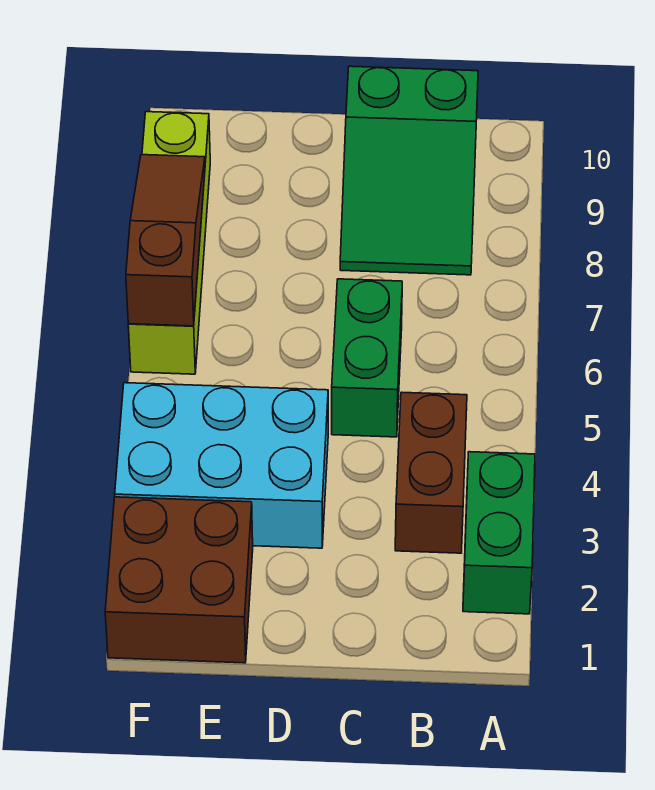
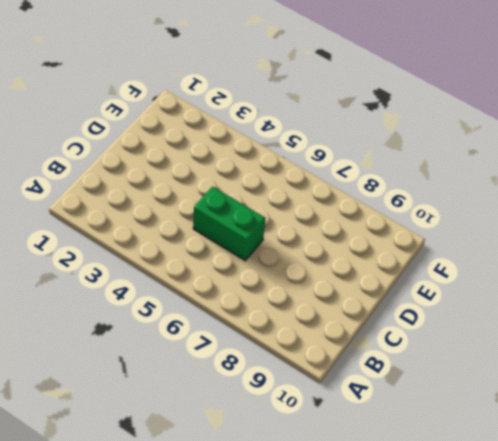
none -> green 1x2 brick [463,452,535,614]
none -> brown 1x2 brick [395,392,467,553]

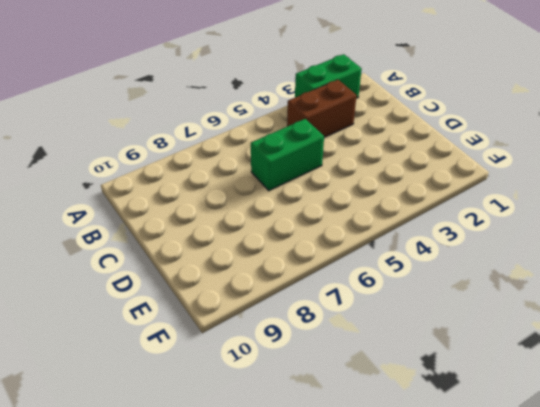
none -> green 2x3 slope [340,66,478,275]
none -> cyan 2x3 brick [115,383,328,548]

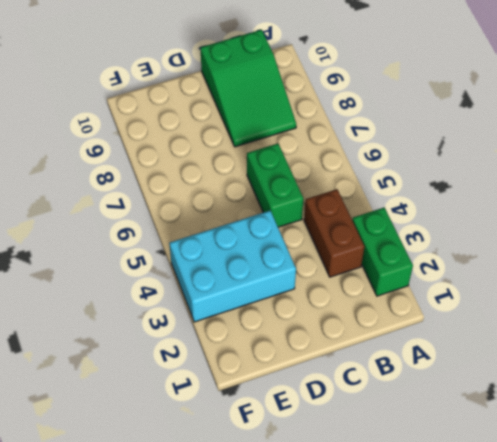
none -> brown 2x2 brick [105,497,253,663]
none -> lime 1x4 brick [128,112,210,374]

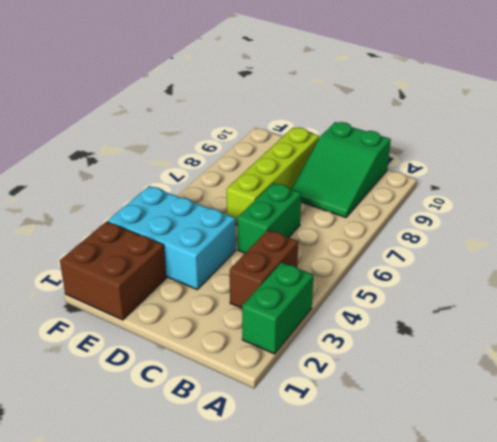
lime 1x4 brick [227,128,319,225] -> lime 1x4 brick moved to [128,112,210,374]
none -> brown 1x3 slope [126,155,205,326]

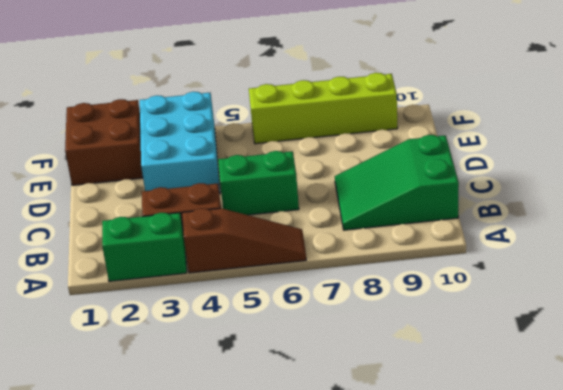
brown 1x3 slope [182,208,306,273] -> brown 1x3 slope moved to [126,155,205,326]

